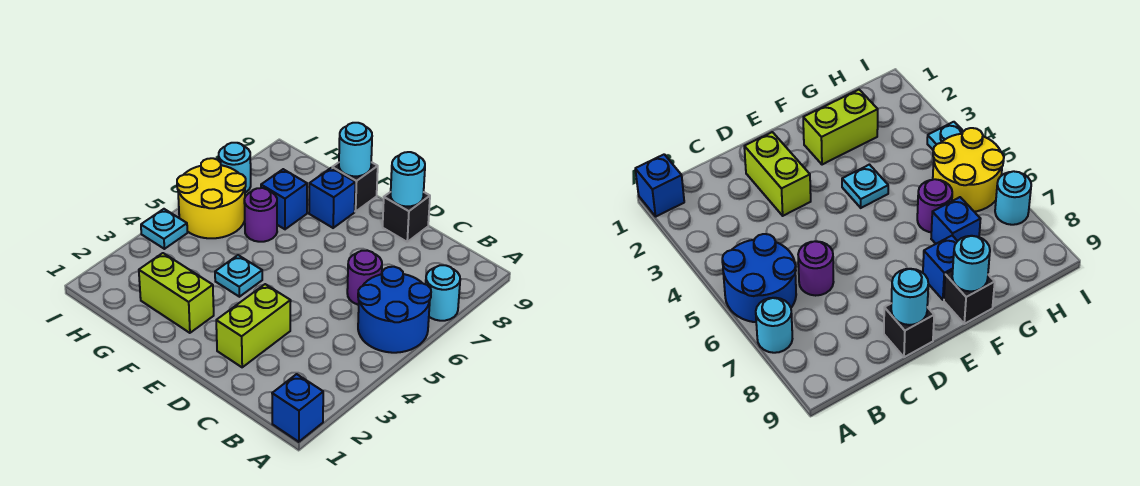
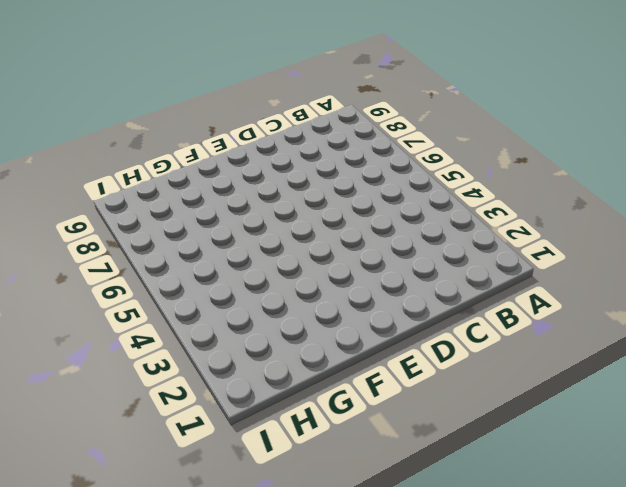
none -> blue 1x1 brick [272,374,323,442]
none -> blue 2x2 round brick [358,267,431,353]
none -> cyan 1x1 round brick [426,265,460,321]

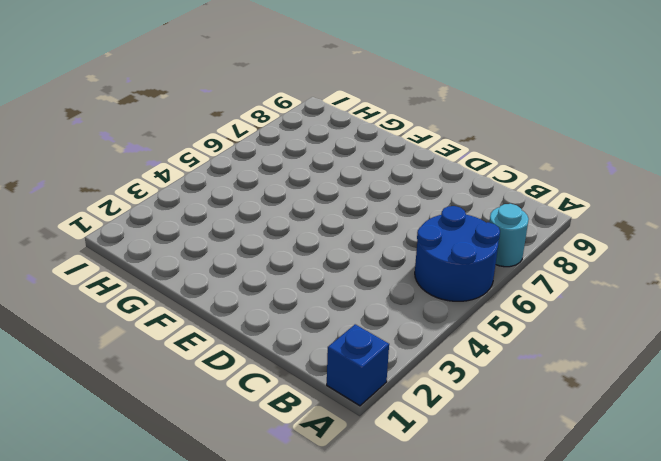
none -> purple 1x1 round brick [347,251,382,305]
none -> lime 1x2 brick [216,284,291,367]
none -> black 1x1 brick [383,192,430,242]

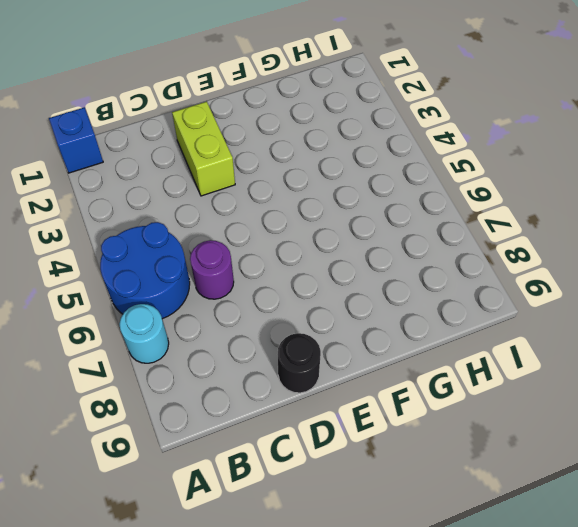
black 1x1 round brick [278,333,321,393] -> black 1x1 brick [383,192,430,242]
none -> lime 1x2 brick [139,253,214,333]
none -> cyan 1x1 plate [215,255,262,297]
none -> blue 1x1 brick [309,168,355,228]

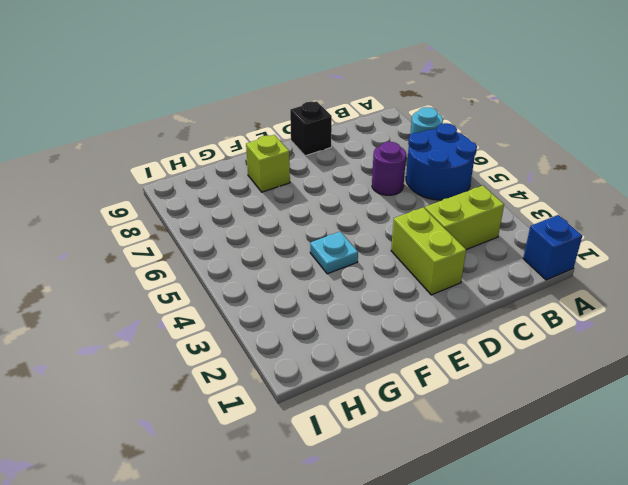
lime 1x2 brick [425,186,504,250] -> lime 1x2 brick moved to [139,253,214,333]
lime 1x1 brick [246,135,290,192] -> blue 1x1 brick [309,168,355,228]
none -> black 1x1 brick [332,162,378,212]
none -> purple 1x1 round brick [244,188,277,242]
none -> blue 1x1 brick [261,169,307,229]

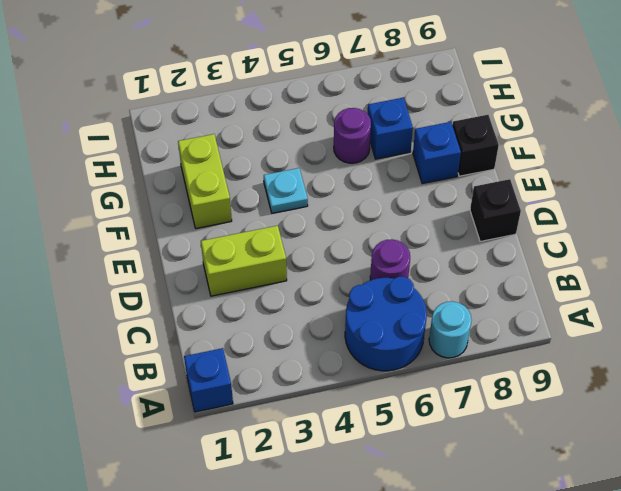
none -> yellow 2x2 round brick [177,158,246,238]
none -> cyan 1x1 plate [141,209,187,249]
none -> cyan 1x1 round brick [219,143,251,193]

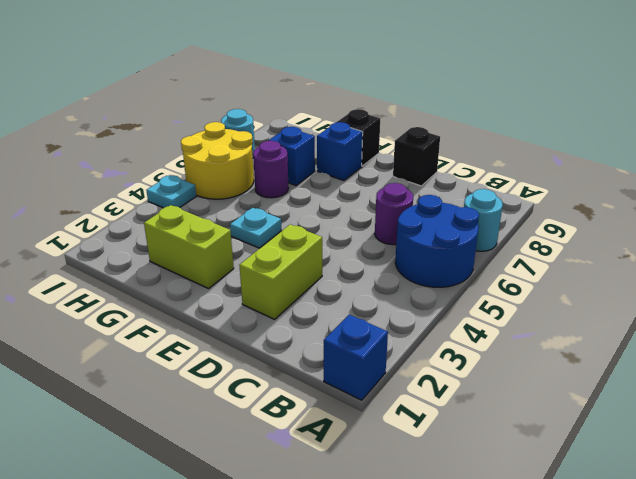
none -> cyan 1x1 round brick [391,152,425,206]
none -> cyan 1x1 round brick [339,123,372,176]

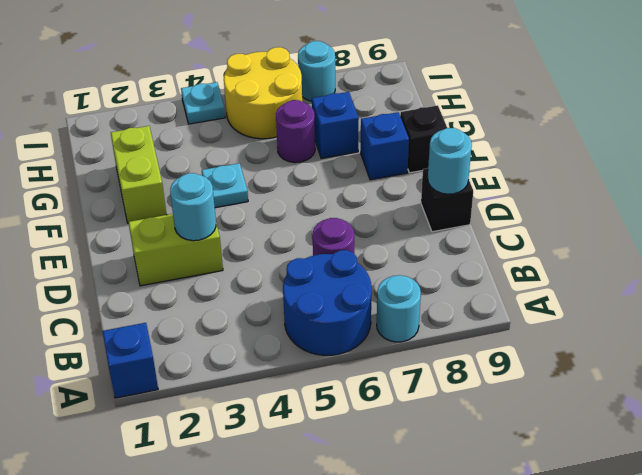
cyan 1x1 round brick [170,173,216,241] -> cyan 1x1 round brick moved to [339,123,372,176]

